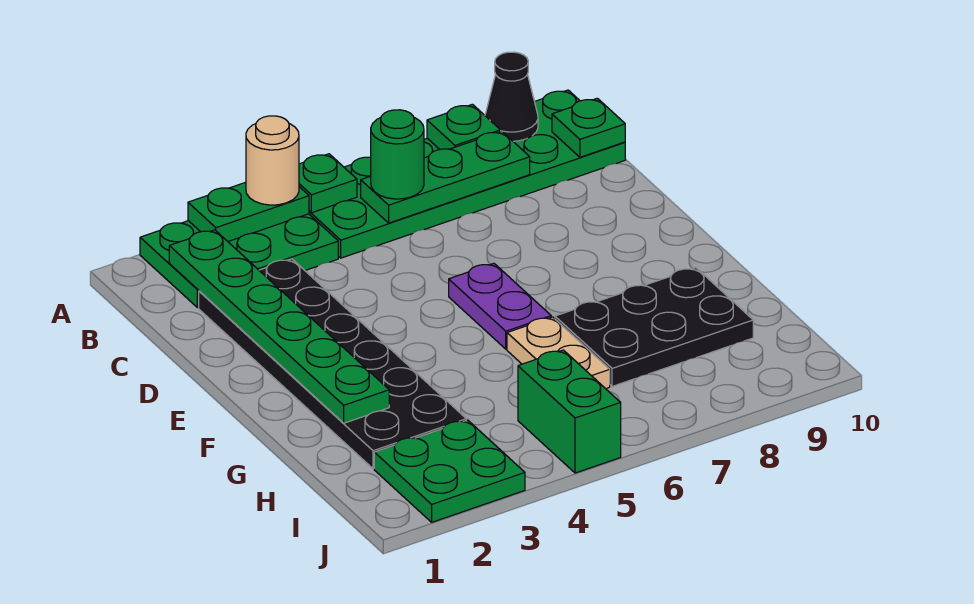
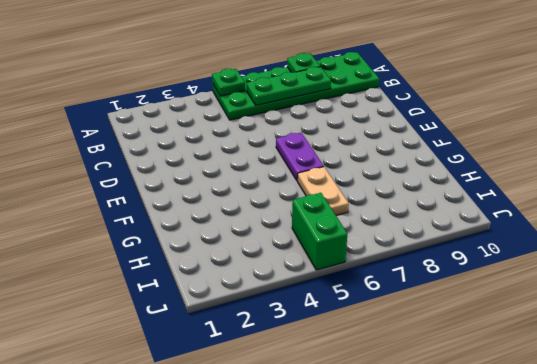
none -> green 2x3 plate [140,214,338,307]
none -> black 2x6 plate [199,259,466,469]
none -> black 2x3 plate [555,268,753,386]

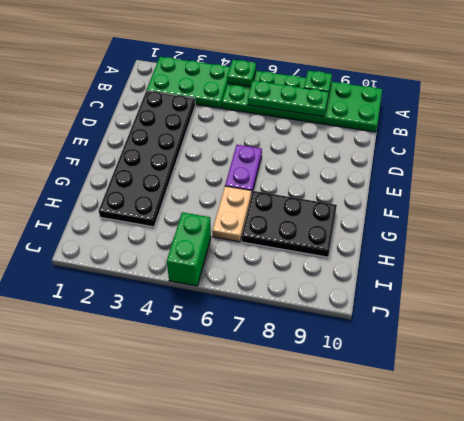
none -> green 2x2 plate [374,420,525,522]
none -> green 1x2 plate [188,182,309,241]
none -> black 1x1 cone [485,52,538,141]

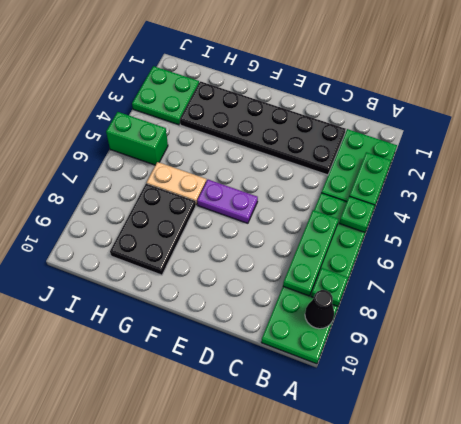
none -> green 1x6 plate [169,230,389,423]
none -> green 1x1 plate [552,98,625,157]
none -> tan 1x1 round brick [246,116,299,205]

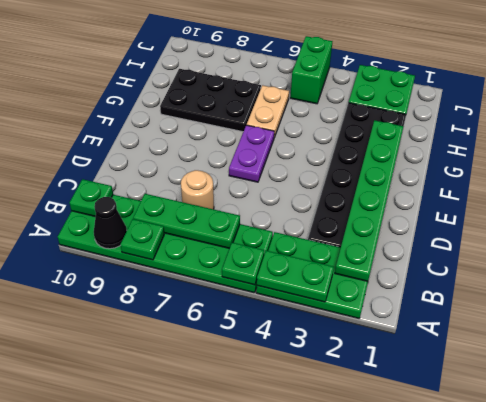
tan 1x1 round brick [181,170,214,209] -> tan 1x1 round brick moved to [246,116,299,205]
none -> green 1x1 round brick [371,110,424,199]

